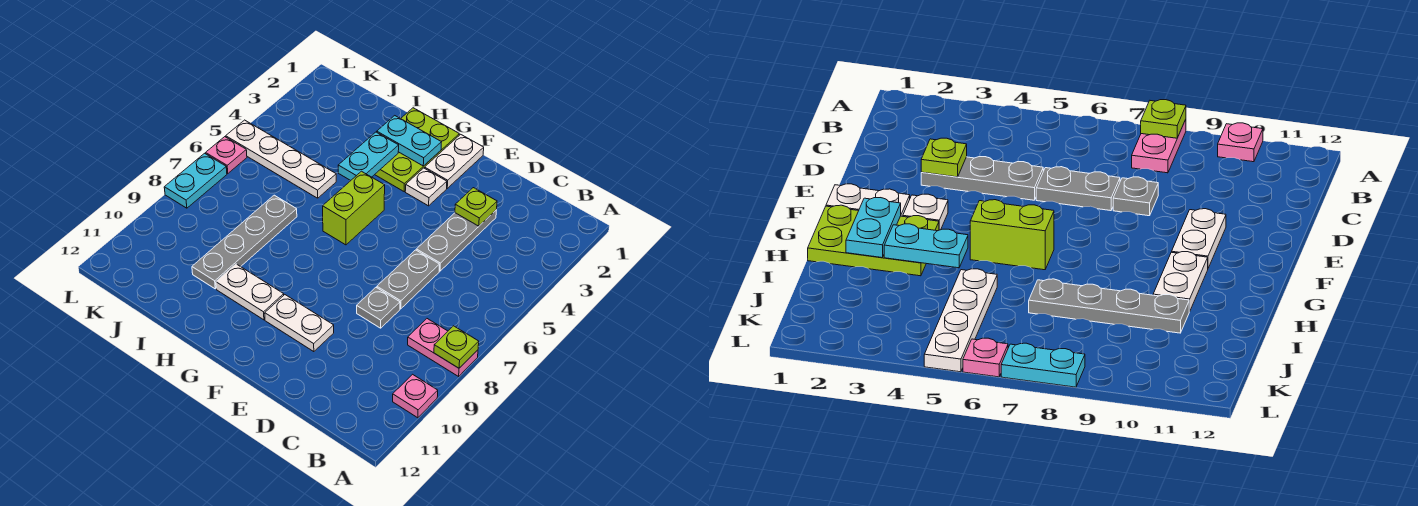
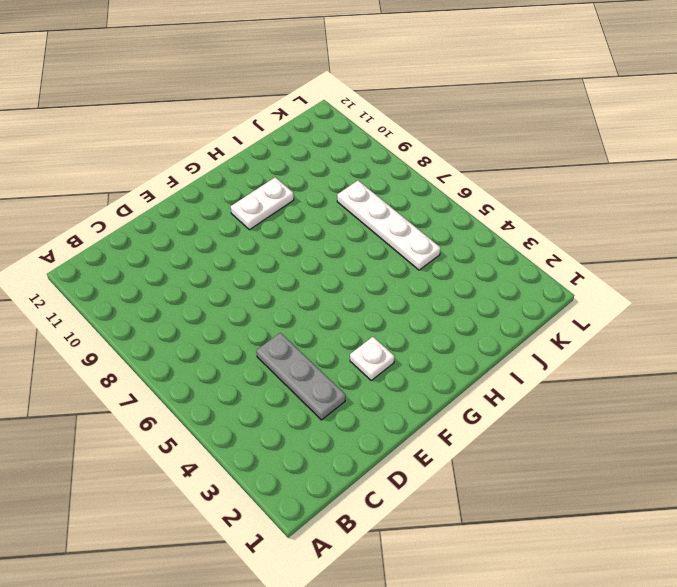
white 1x4 plate [337,181,441,270] -> white 1x4 plate turned to [226,120,336,198]
none -> pink 1x2 plate [408,319,478,376]
none -> pink 1x1 plate [393,374,438,418]
none -> grey 1x2 plate [377,250,440,309]

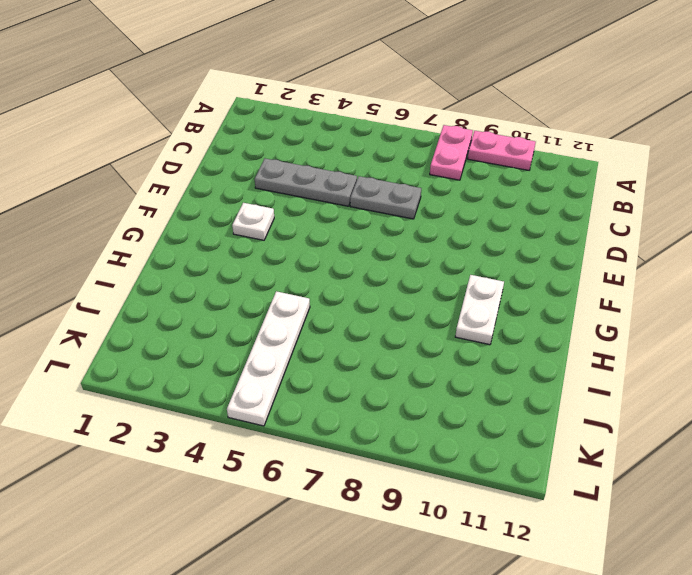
pink 1x2 plate [468,131,536,170] -> pink 1x1 plate [393,374,438,418]
none -> grey 1x1 plate [357,288,400,328]
none -> white 1x2 plate [265,295,334,352]
none -> white 1x2 plate [425,134,484,188]

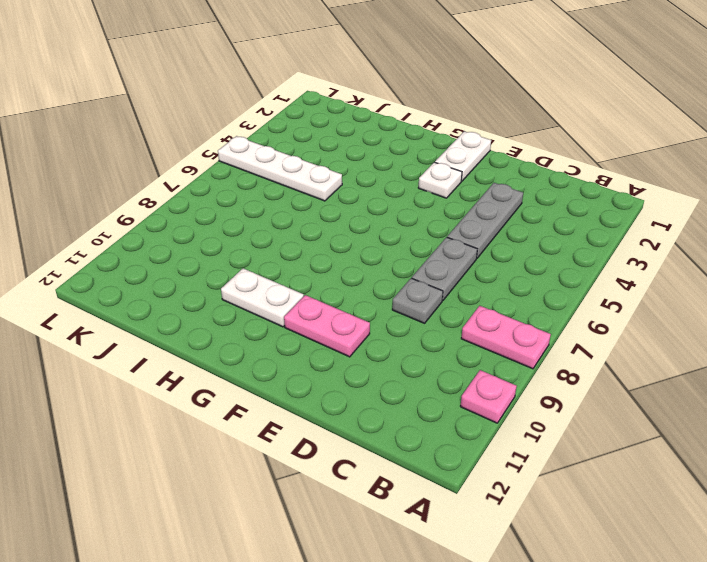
pink 1x2 plate [284,295,370,357] -> white 1x2 plate [265,295,334,352]
none -> lime 2x3 plate [375,108,459,191]
none -> lime 1x2 brick [323,171,385,245]
none -> grey 1x4 plate [192,195,297,289]

